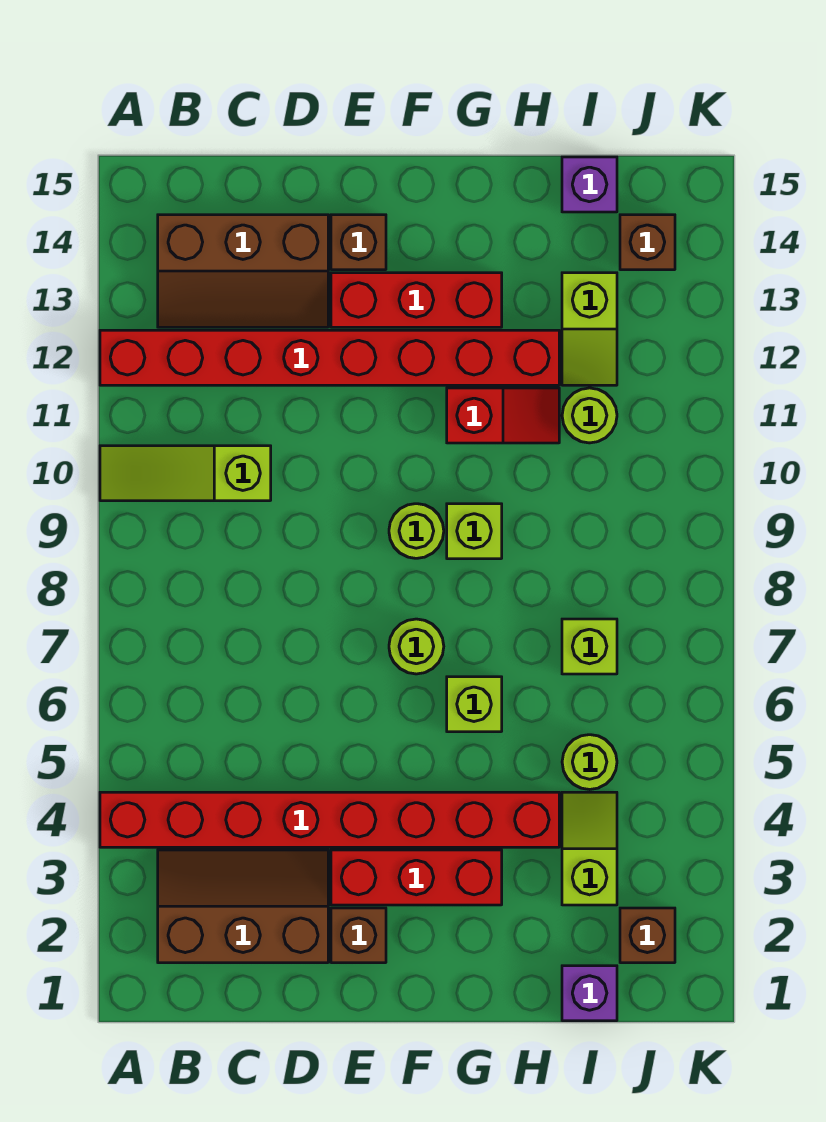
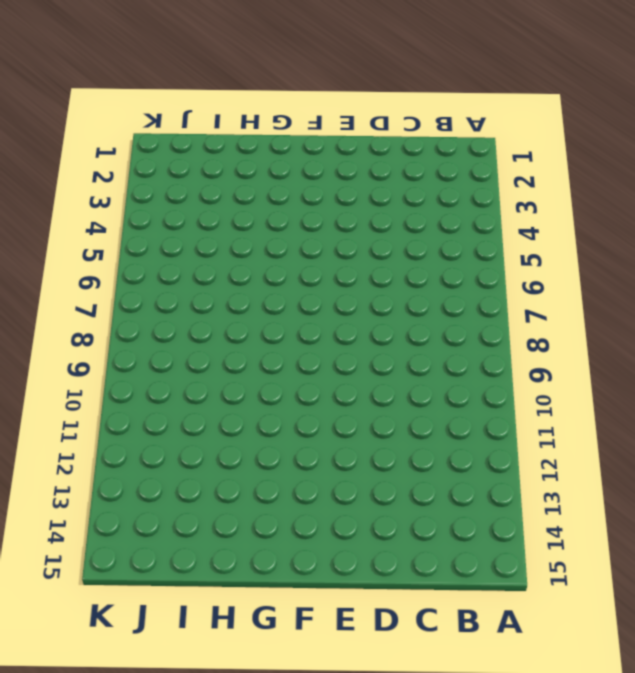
none -> red 1x8 brick [100,792,559,847]
none -> lime 1x3 slope [100,446,271,501]
none -> red 1x8 brick [100,330,559,385]

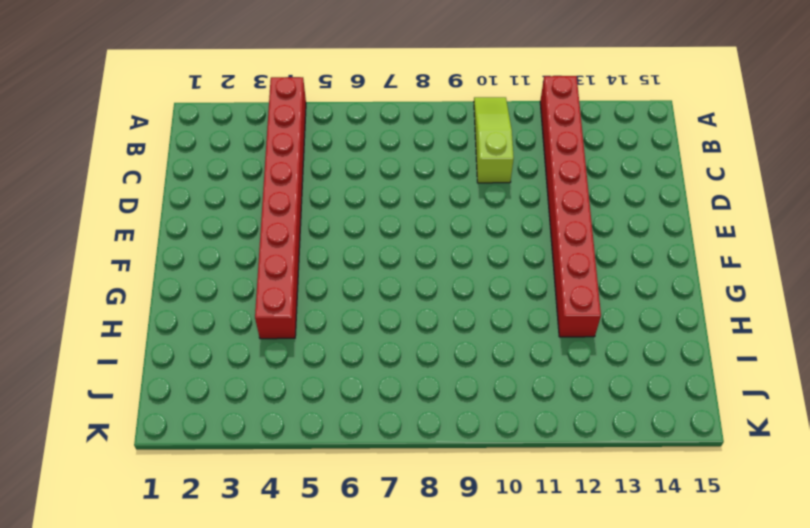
none -> brown 2x3 slope [158,850,328,963]
none -> brown 2x3 slope [158,215,328,327]
none -> brown 1x1 brick [331,908,386,963]

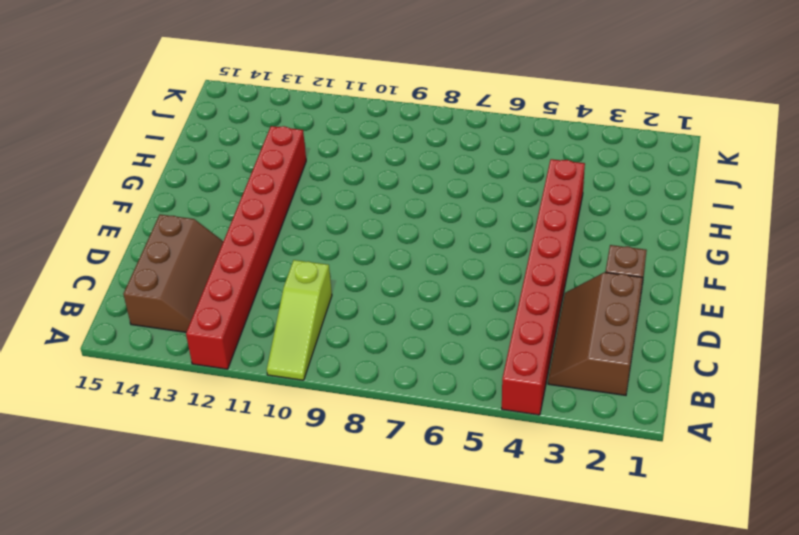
none -> red 1x3 brick [331,850,502,905]
none -> red 1x3 brick [331,273,502,327]
none -> brown 1x1 brick [331,215,386,270]

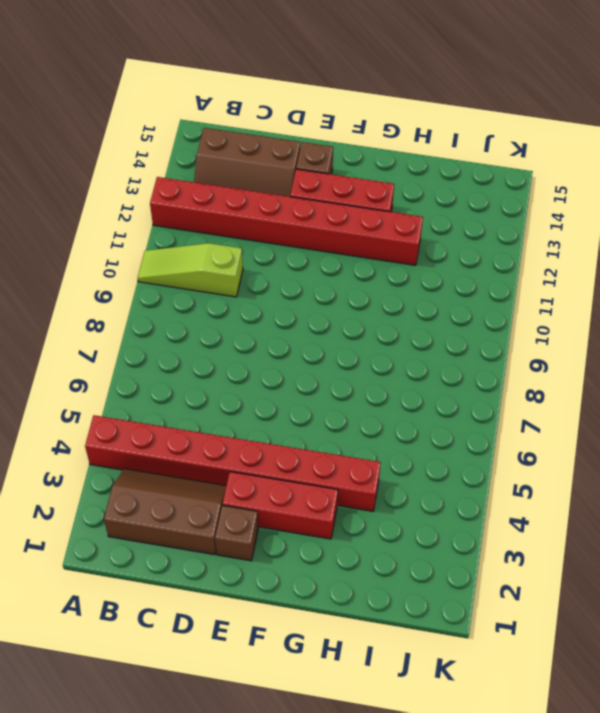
none -> lime 1x1 round brick [389,619,444,674]
none -> lime 1x1 round brick [389,504,444,558]
none -> lime 1x1 brick [447,677,502,732]

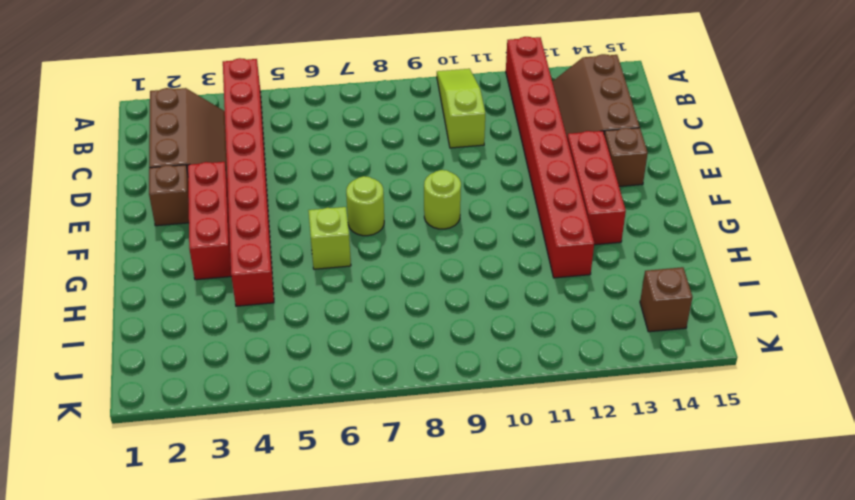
none -> lime 1x1 brick [447,504,502,559]
none -> red 1x2 slope [447,388,559,443]
none -> purple 1x1 brick [562,966,617,1021]

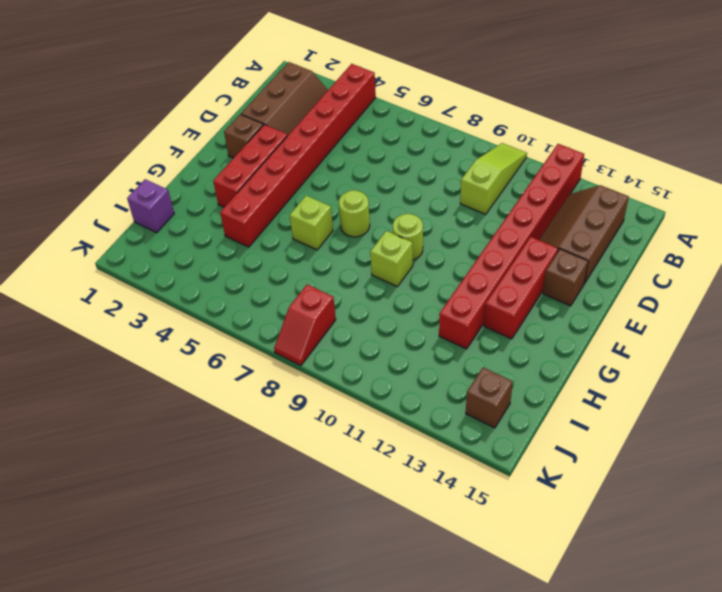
red 1x2 slope [274,285,336,366] -> red 1x2 slope moved to [447,388,559,443]
none -> lime 1x2 slope [562,792,617,905]
none -> lime 1x1 round brick [562,735,617,790]
none -> lime 1x1 brick [562,619,617,674]

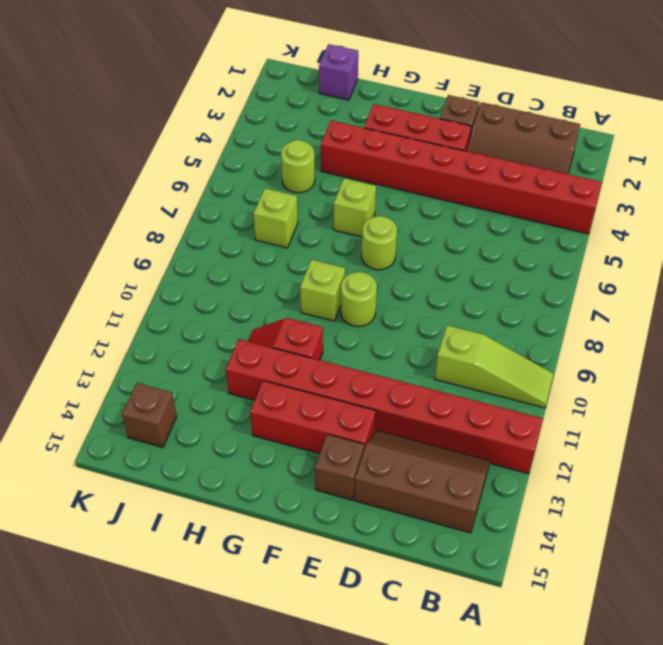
none -> lime 1x2 slope [562,792,617,905]
none -> lime 1x1 round brick [562,388,617,443]
none -> lime 1x2 slope [562,273,617,385]

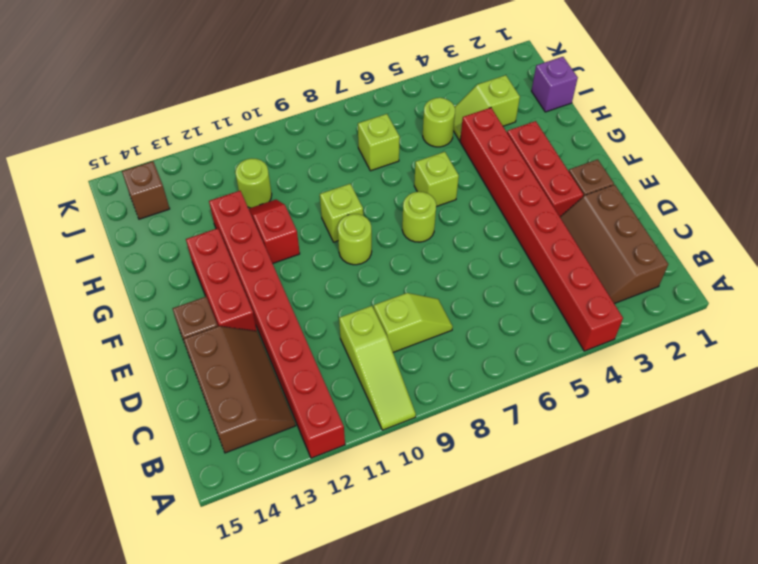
lime 1x2 slope [374,293,453,352] -> lime 1x2 slope moved to [562,273,617,385]
none -> purple 1x1 brick [562,157,617,212]
none -> brown 1x1 brick [620,908,675,963]

